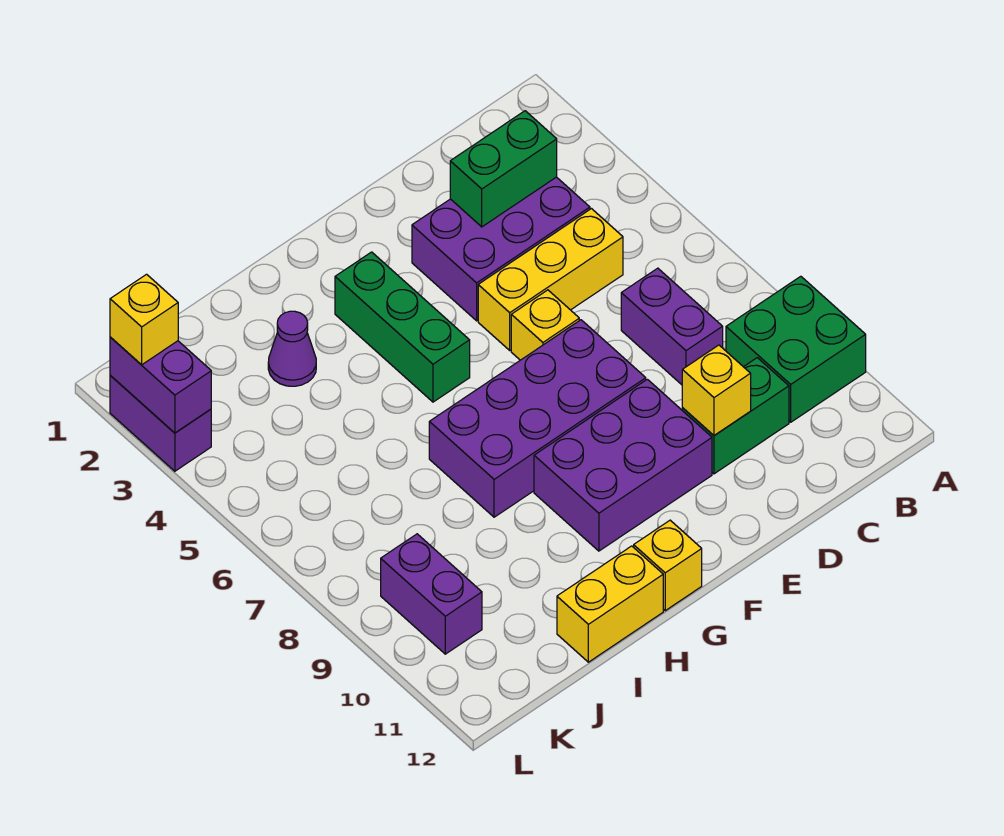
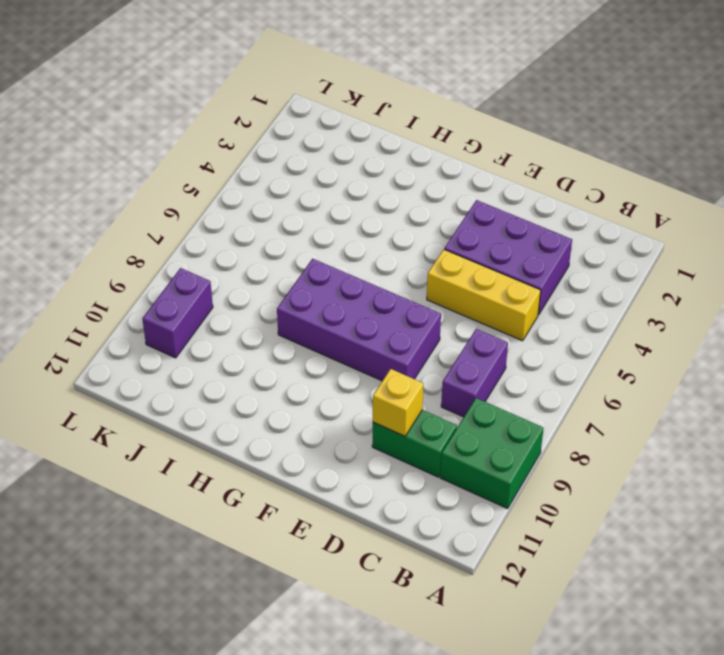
none -> yellow 1x1 brick [511,290,579,360]
none -> purple 2x3 brick [534,379,712,551]
none -> green 1x3 brick [335,252,470,402]

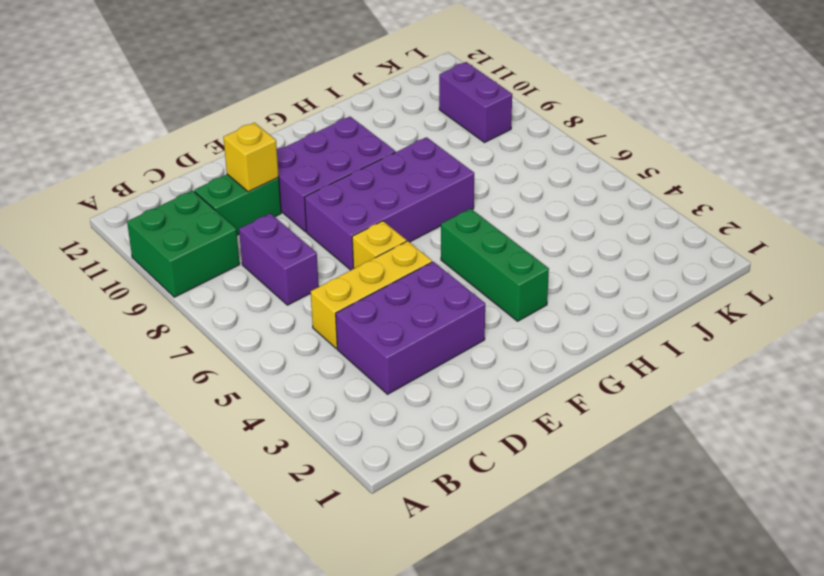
none -> yellow 1x1 brick [634,520,702,611]
none -> yellow 1x2 brick [557,546,663,662]
none -> purple 1x1 cone [268,311,316,386]

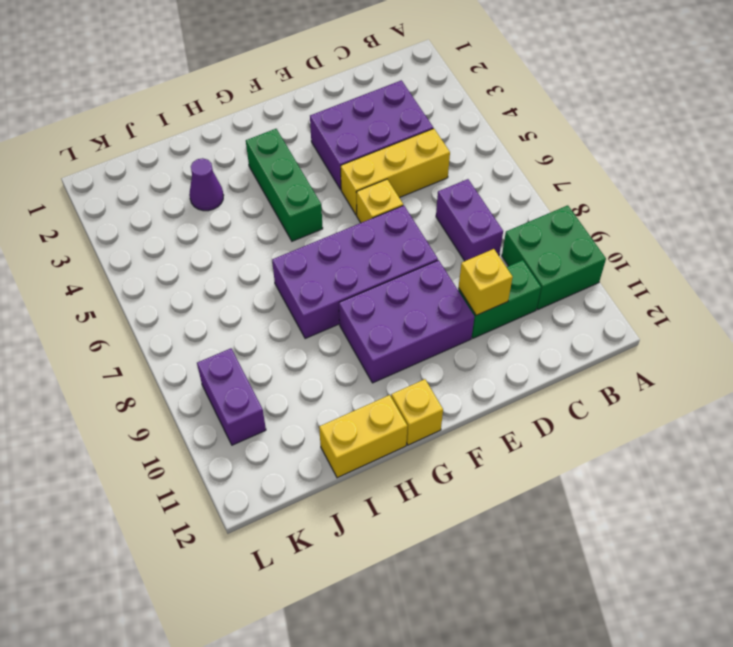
none -> purple 1x2 brick [110,376,211,471]
none -> green 1x2 brick [450,111,557,227]
none -> purple 1x2 brick [110,337,211,433]

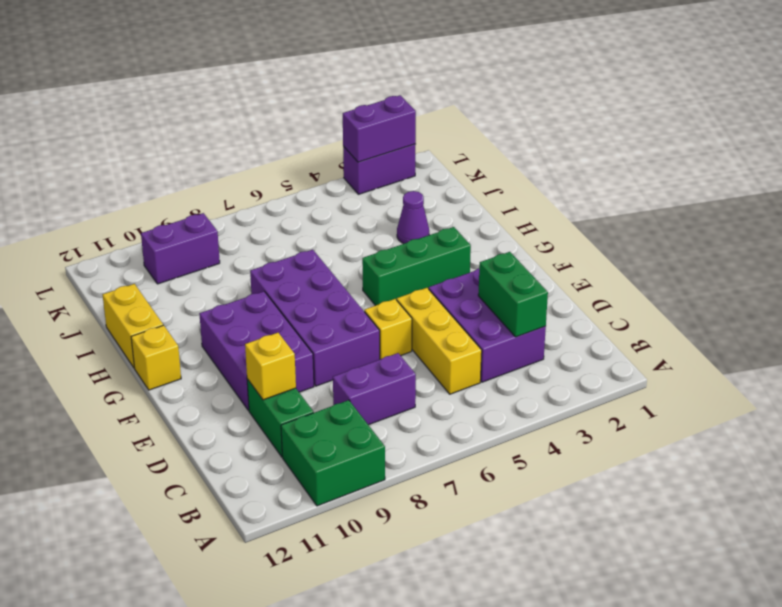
none -> yellow 1x1 brick [110,274,178,365]

